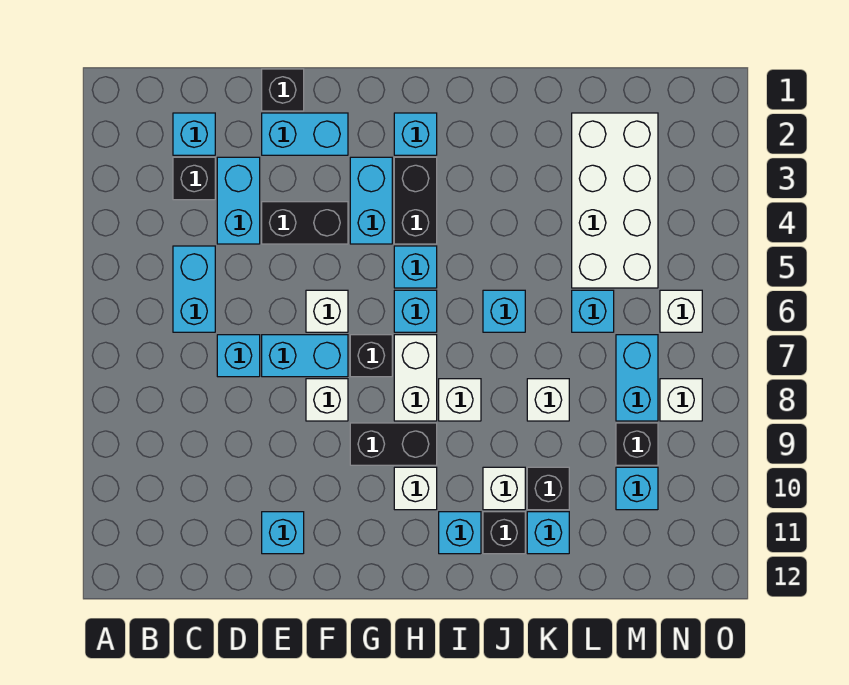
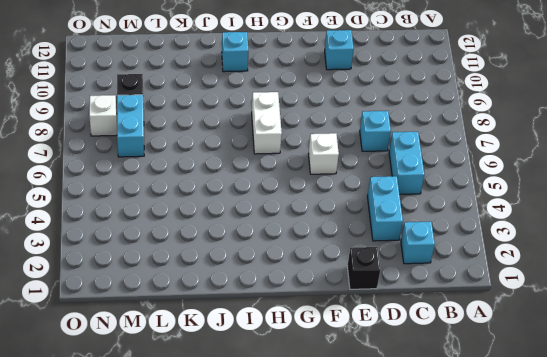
none -> black 1x1 brick [173,157,215,200]
none -> cyan 1x2 brick [262,113,348,155]
none -> black 1x2 brick [262,202,348,244]
none -> cyan 1x2 brick [262,335,348,377]

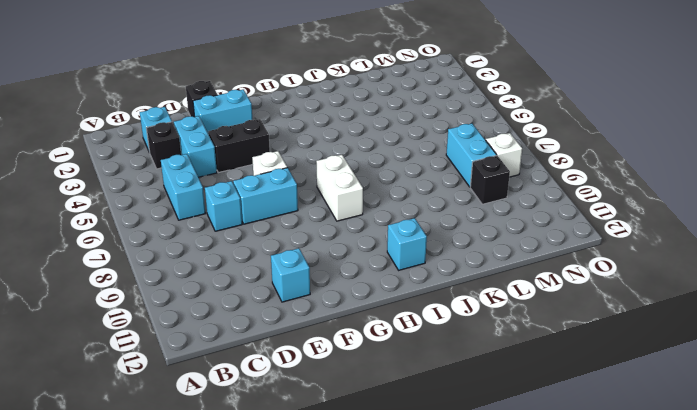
none -> white 1x1 brick [306,379,348,421]
none -> cyan 1x2 brick [350,157,392,244]
none -> black 1x1 brick [350,335,392,377]
none -> black 1x2 brick [350,423,437,465]

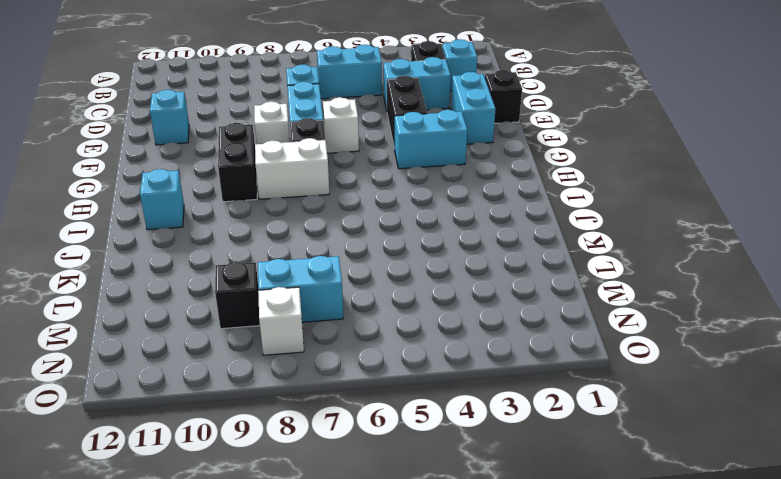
none -> cyan 1x1 brick [394,113,437,155]
none -> black 1x2 brick [394,157,437,244]
none -> cyan 1x1 brick [394,246,437,288]
none -> cyan 1x1 brick [394,290,437,332]

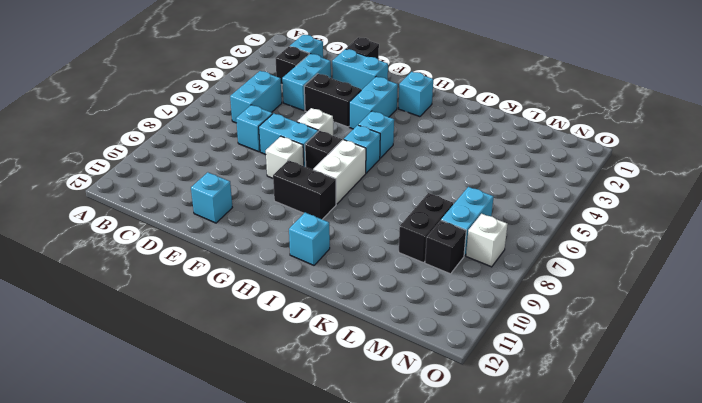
black 1x2 brick [399,193,453,263] -> black 1x2 brick moved to [394,157,437,244]
none -> white 1x1 brick [394,467,437,510]
none -> white 1x1 brick [439,379,481,421]
none -> cyan 1x1 brick [483,290,525,332]
none -> white 1x1 brick [483,467,525,510]

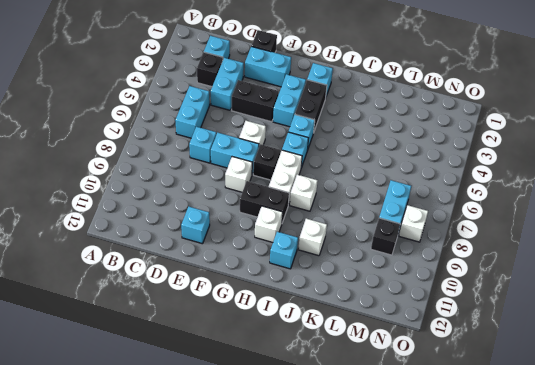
none -> cyan 1x1 brick [483,290,525,332]
none -> black 1x1 brick [483,512,525,554]
none -> white 1x1 brick [527,379,569,421]
none -> black 1x1 brick [527,467,569,510]

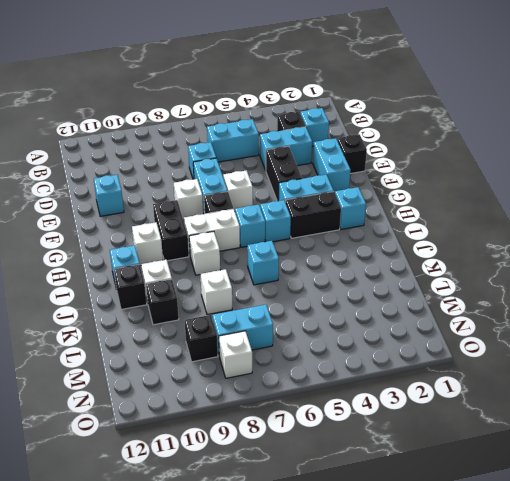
none -> cyan 1x1 brick [527,512,569,554]
none -> white 2x4 brick [572,113,658,288]
none -> cyan 1x1 brick [572,290,614,332]
none -> cyan 1x1 brick [616,467,658,510]

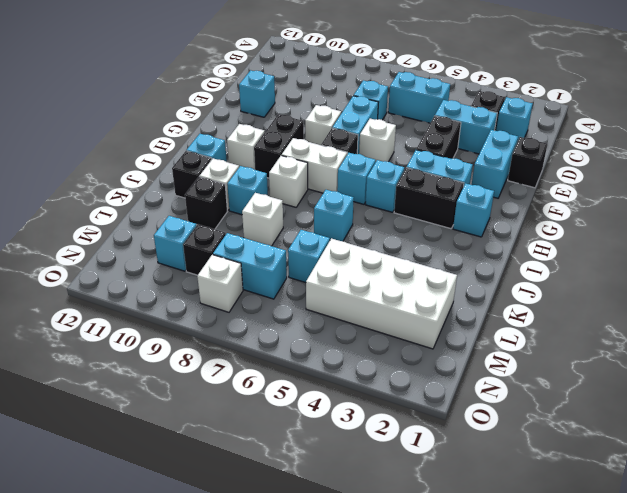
cyan 1x1 brick [227,166,268,215] -> cyan 1x1 brick moved to [527,512,569,554]
none -> white 1x1 brick [660,290,702,332]

